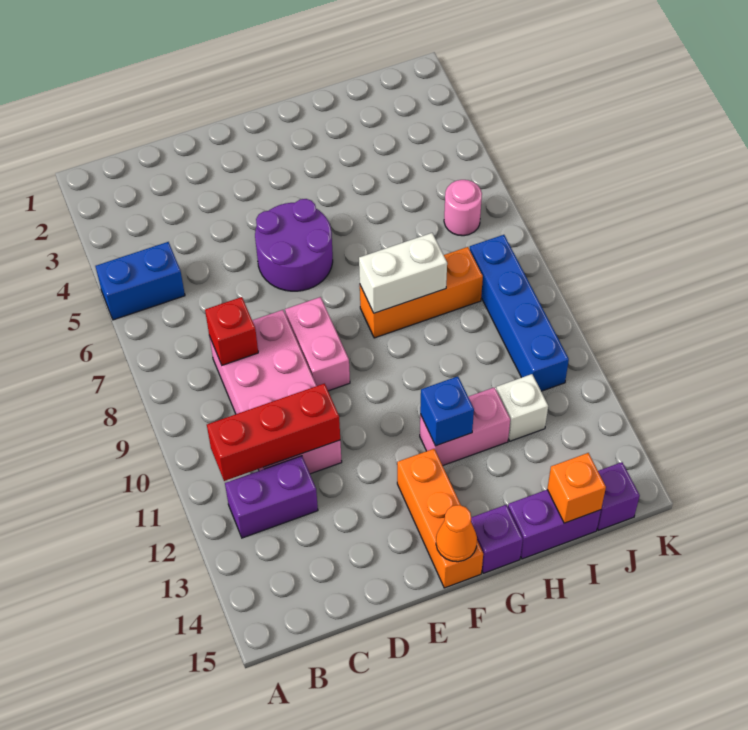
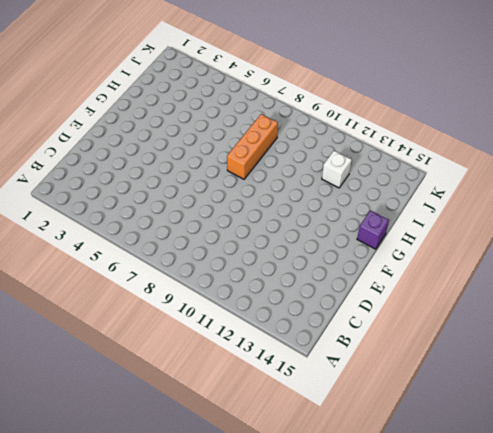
none -> blue 1x2 brick [95,242,185,320]
none -> purple 1x2 brick [225,456,318,538]
none -> pink 2x4 brick [209,310,342,474]

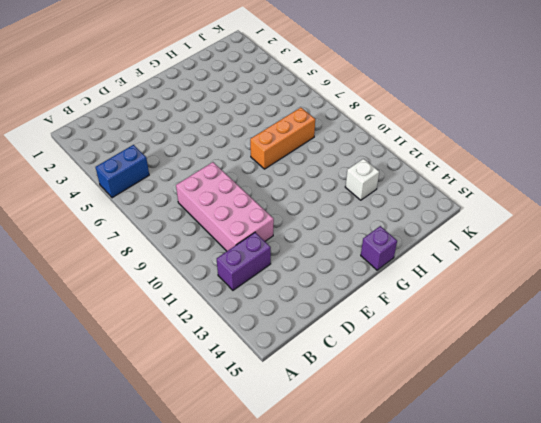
none -> purple 2x2 round brick [255,199,333,291]
none -> pink 1x2 brick [285,297,350,391]
none -> orange 1x3 brick [397,449,483,588]

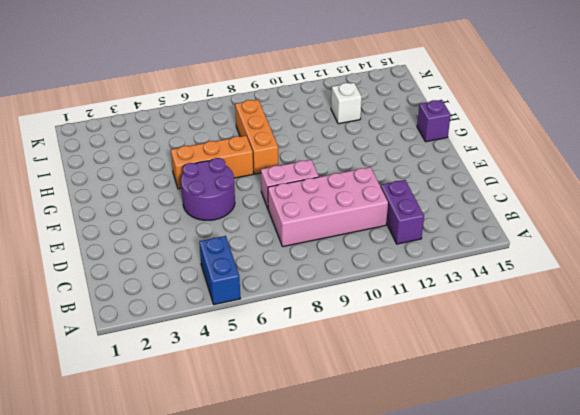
orange 1x3 brick [171,136,253,189] -> orange 1x3 brick moved to [397,449,483,588]
none -> pink 1x2 brick [420,387,510,466]
none -> purple 1x2 brick [508,490,601,559]
none -> pink 1x1 round brick [444,180,482,236]

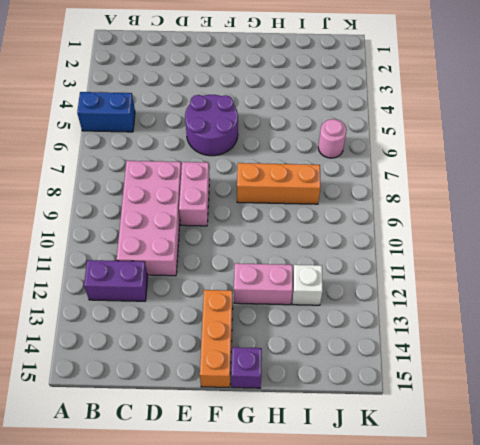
none -> purple 1x2 brick [508,490,601,559]
none -> blue 1x4 brick [470,235,569,391]
none -> purple 1x1 brick [597,462,640,530]

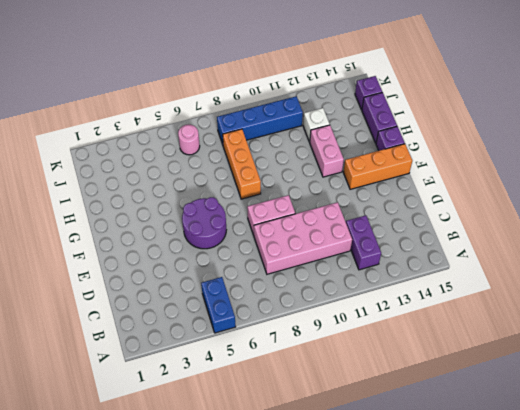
none -> red 1x3 brick [207,384,340,481]
none -> red 1x1 brick [205,297,258,365]
none -> orange 1x1 cone [436,505,477,562]

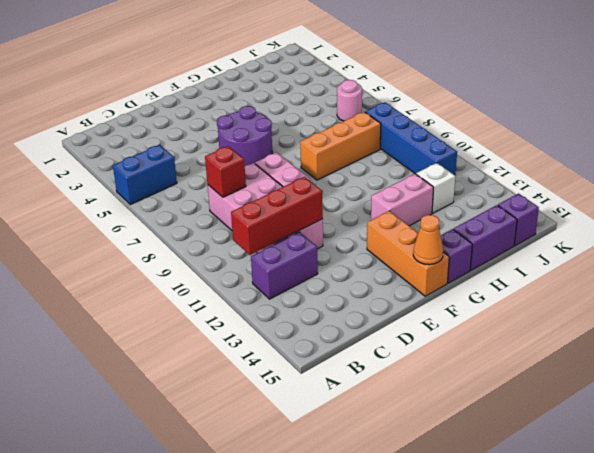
none -> white 1x2 brick [359,233,447,313]
none -> blue 1x1 brick [420,376,474,446]
none -> orange 1x1 brick [547,453,606,523]

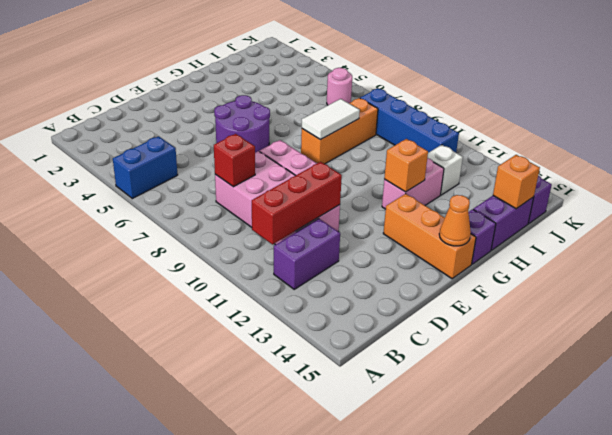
white 1x2 tile [302,99,360,140] -> white 1x2 brick [359,233,447,313]
orange 1x1 brick [384,139,428,192] -> blue 1x1 brick [420,376,474,446]

